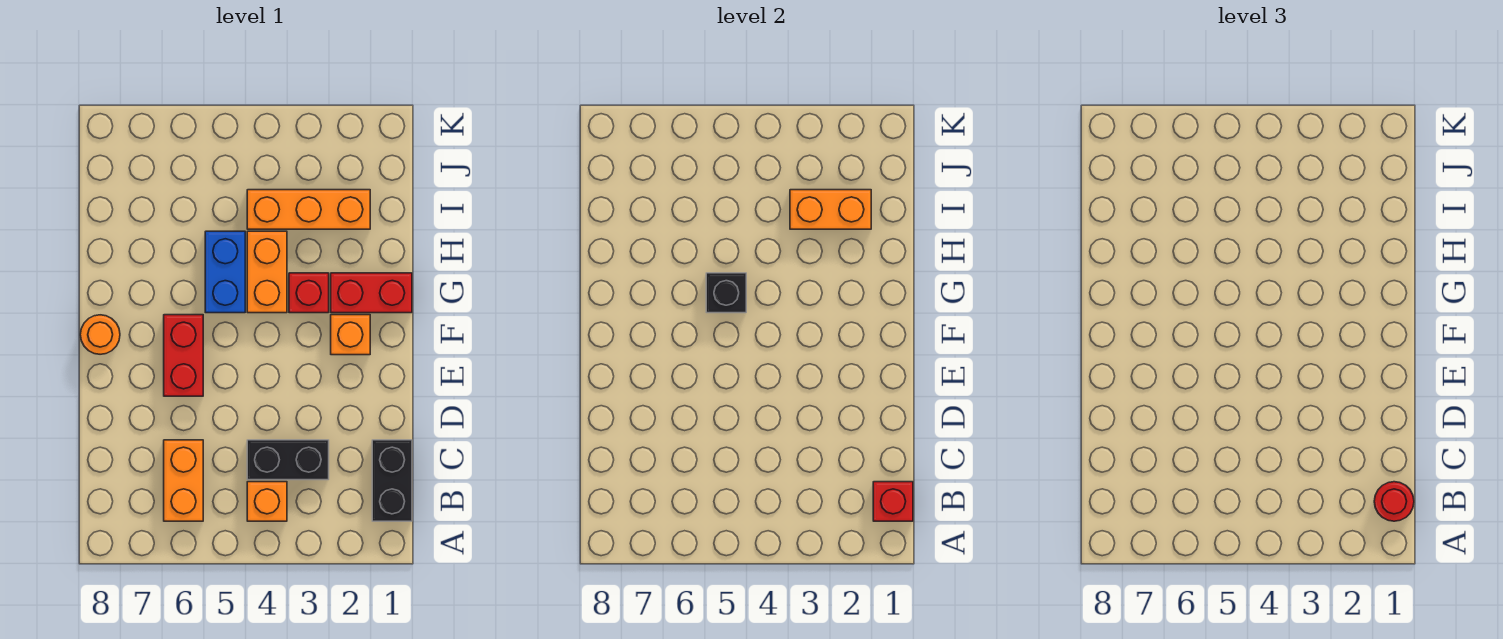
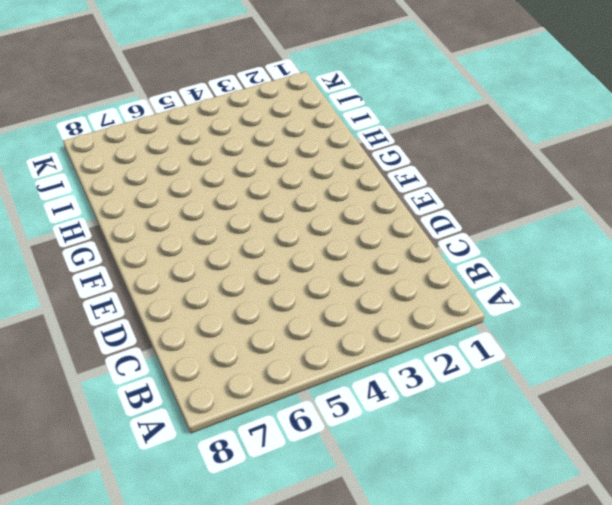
none -> black 1x2 brick [372,440,412,521]
none -> orange 1x1 brick [247,482,287,521]
none -> orange 1x2 brick [164,440,203,521]

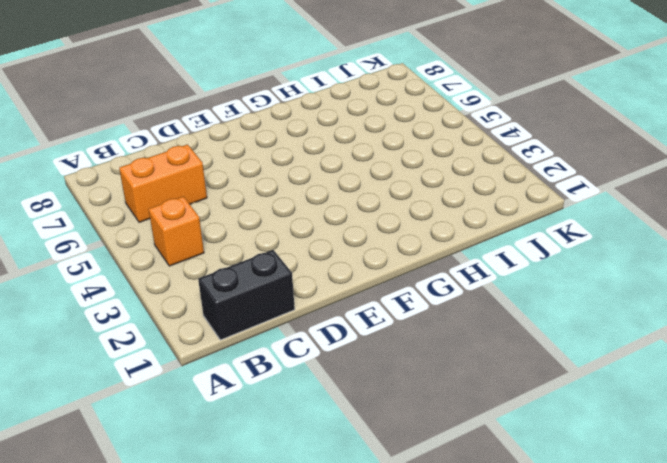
none -> black 1x2 brick [247,440,329,480]
none -> red 1x2 brick [164,315,203,396]
none -> orange 1x1 brick [331,315,370,355]

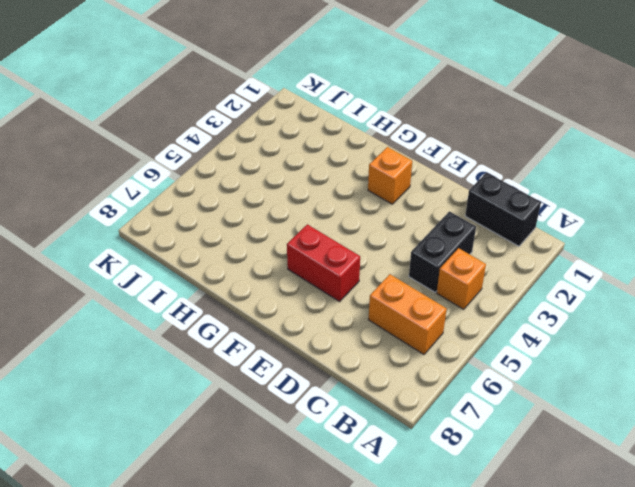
none -> orange 1x1 round brick [80,315,120,354]
none -> red 1x2 brick [331,273,412,313]
none -> red 1x1 brick [289,273,329,313]

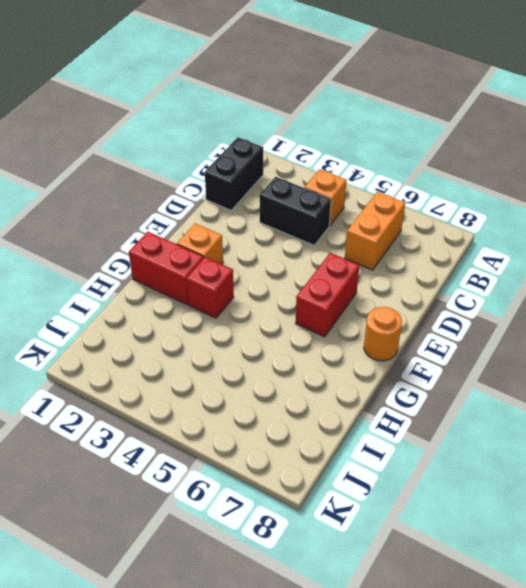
none -> orange 1x2 brick [247,231,287,313]
none -> blue 1x2 brick [205,231,245,313]
none -> orange 1x3 brick [247,190,370,229]

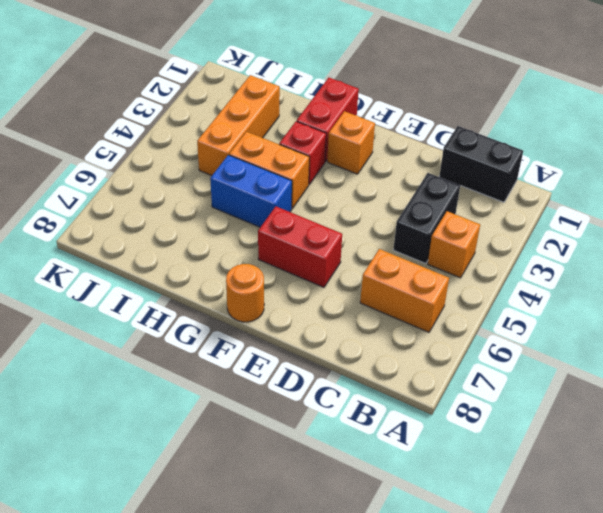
none -> red 1x1 brick [873,482,913,521]
none -> black 1x1 brick [706,273,746,313]
none -> orange 1x2 brick [790,190,871,229]

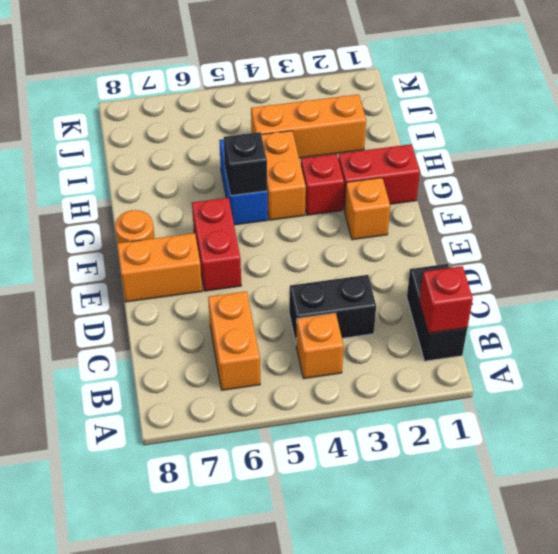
orange 1x2 brick [117,233,202,302] -> orange 1x2 brick moved to [790,190,871,229]
none -> red 1x1 round brick [1374,482,1414,521]

